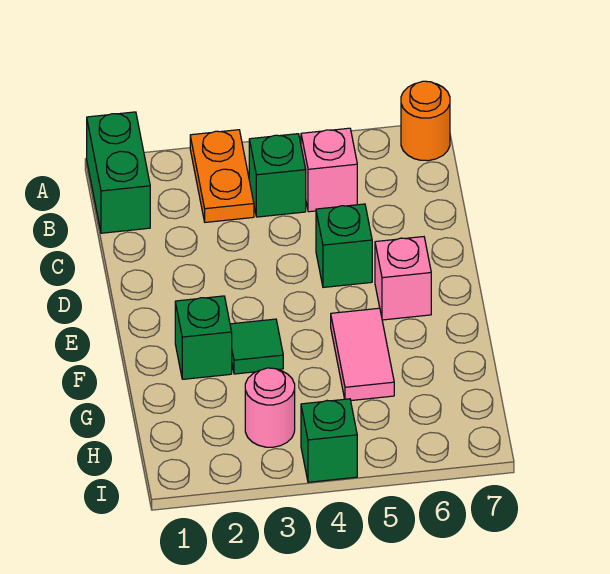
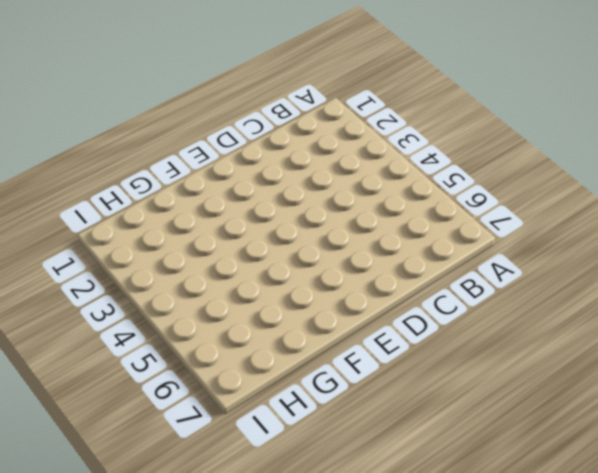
none -> green 1x2 brick [87,112,150,233]
none -> orange 1x2 plate [190,130,254,222]
none -> orange 1x1 round brick [401,81,450,161]

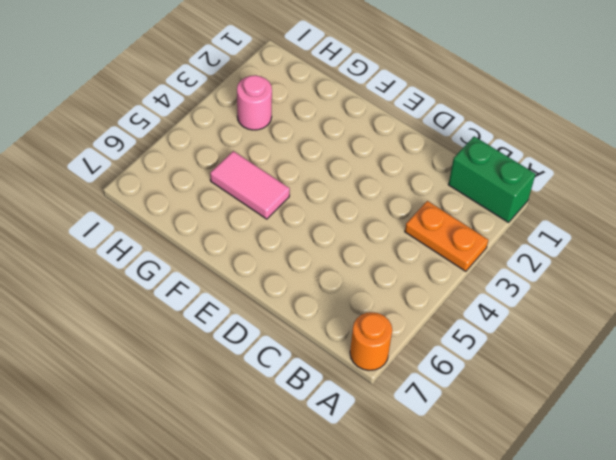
none -> green 1x1 brick [249,134,306,217]
none -> pink 1x1 brick [301,128,357,212]
none -> green 1x1 brick [316,204,372,287]

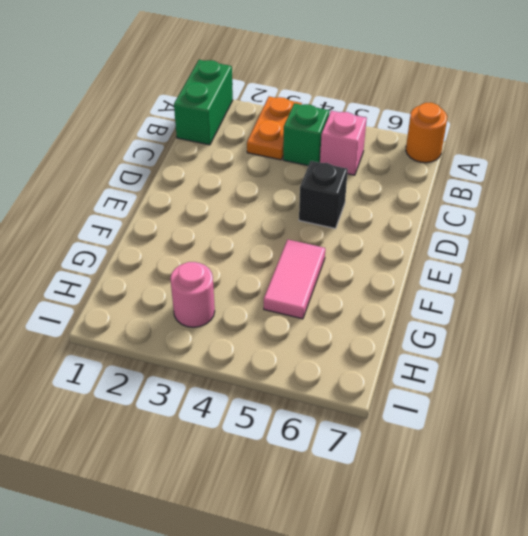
black 1x1 brick [299,161,348,228] -> green 1x1 brick [316,204,372,287]
none -> pink 1x1 brick [375,237,431,320]
none -> green 1x1 brick [175,296,232,379]
none -> green 1x1 tile [230,319,283,374]

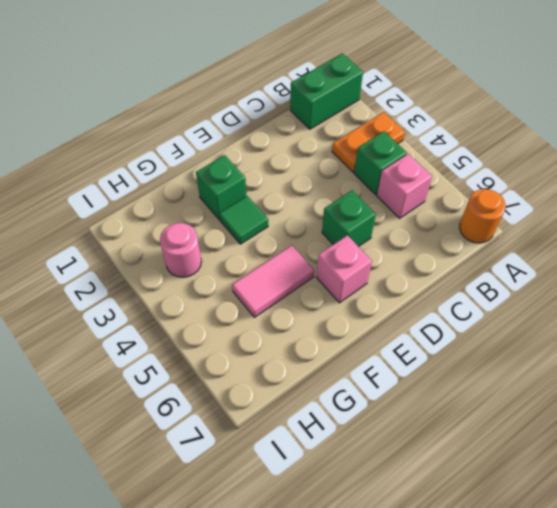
none -> green 1x1 brick [301,399,357,482]

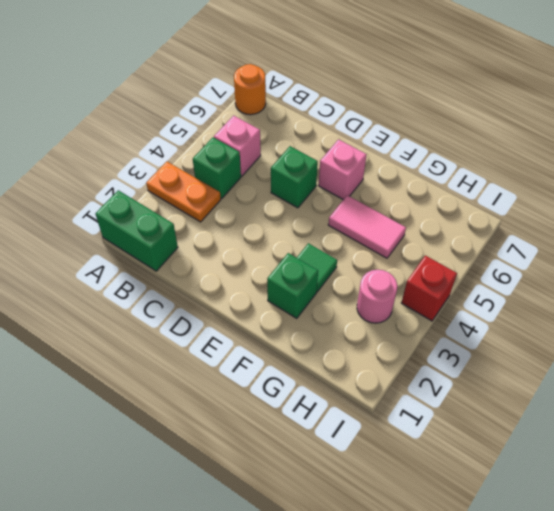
red 1x1 brick [401,256,457,321] -> green 1x1 brick [301,399,357,482]

